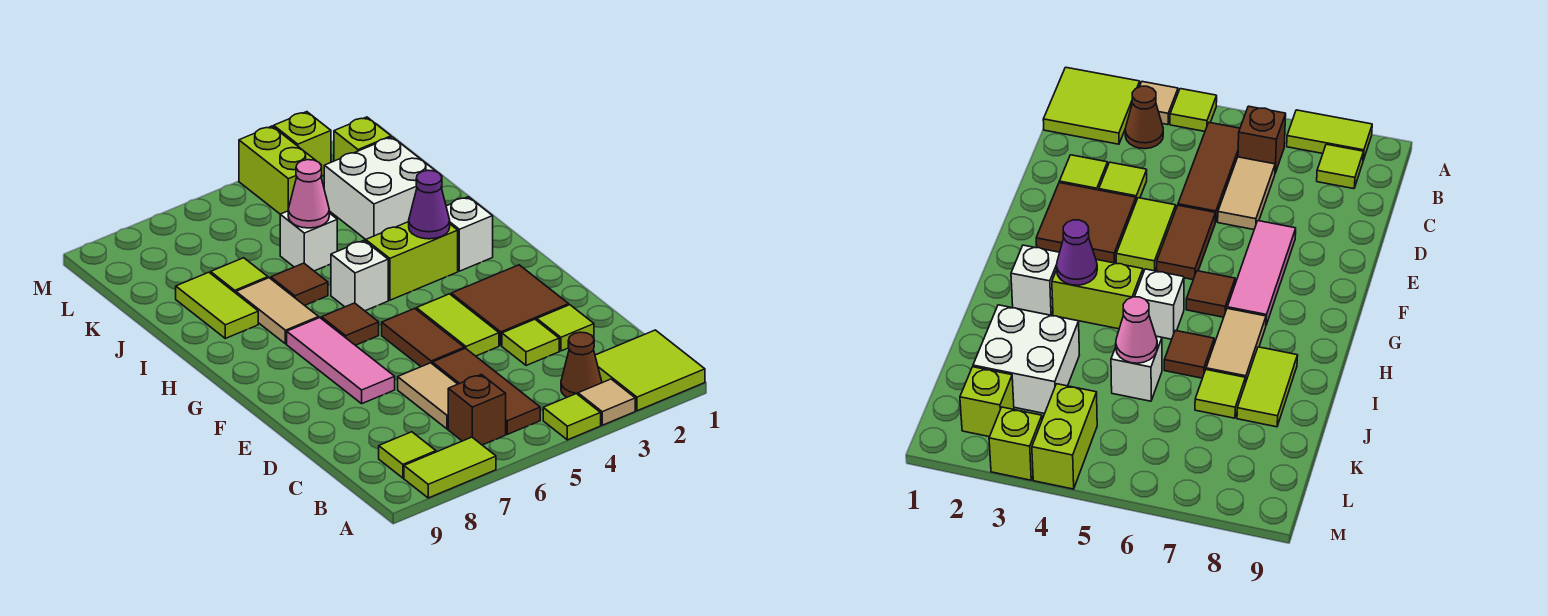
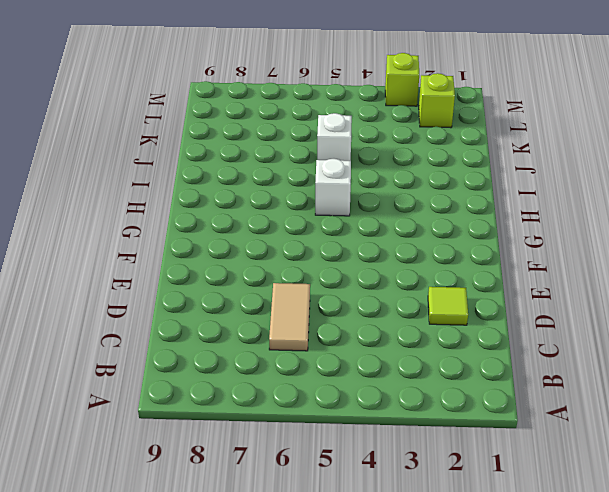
none -> lime 2x2 tile [595,330,705,411]
none -> tan 1x1 tile [578,379,635,425]
none -> lime 1x1 tile [543,394,601,440]
none -> lime 1x2 tile [404,437,496,498]

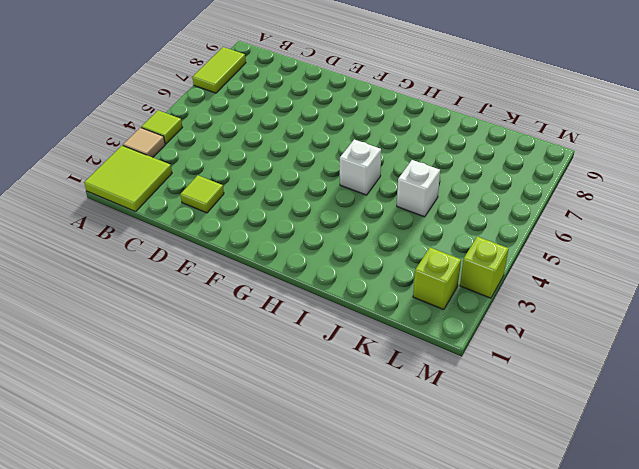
none -> brown 1x1 cone [561,332,602,397]
none -> brown 1x3 tile [432,348,540,434]
none -> brown 1x1 brick [448,375,506,445]
none -> lime 1x1 tile [379,432,436,478]

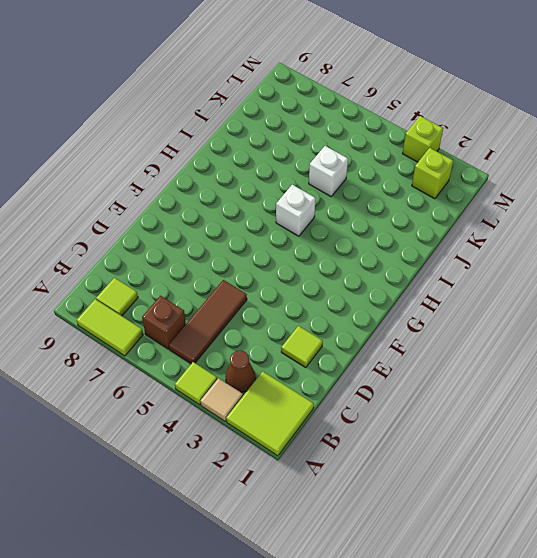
none -> tan 1x2 tile [398,363,457,429]
none -> lime 1x1 tile [502,319,559,366]
none -> brown 2x2 tile [451,265,569,345]
none -> lime 1x2 tile [416,294,499,356]

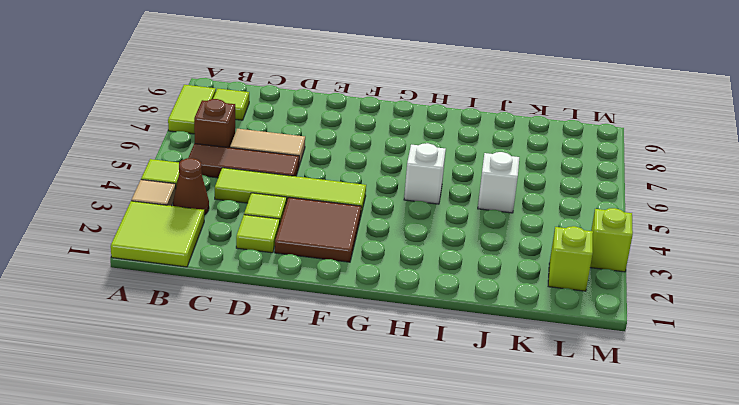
lime 1x4 tile [215,168,366,214] -> lime 1x2 tile [416,294,499,356]
none -> brown 1x2 tile [382,308,464,367]
none -> pink 1x3 tile [287,318,395,404]
none -> brown 1x1 tile [322,303,379,345]
none -> white 1x1 brick [446,197,493,271]

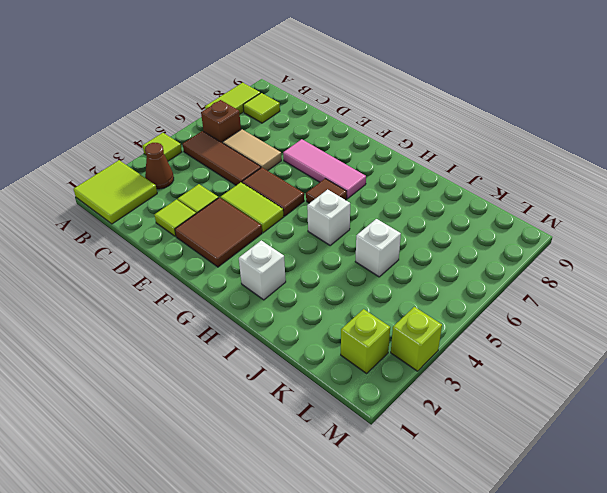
none -> tan 1x1 tile [578,379,635,425]
none -> lime 1x2 brick [366,222,458,300]
none -> tan 1x2 tile [236,278,319,344]
none -> brown 1x1 tile [271,263,328,305]

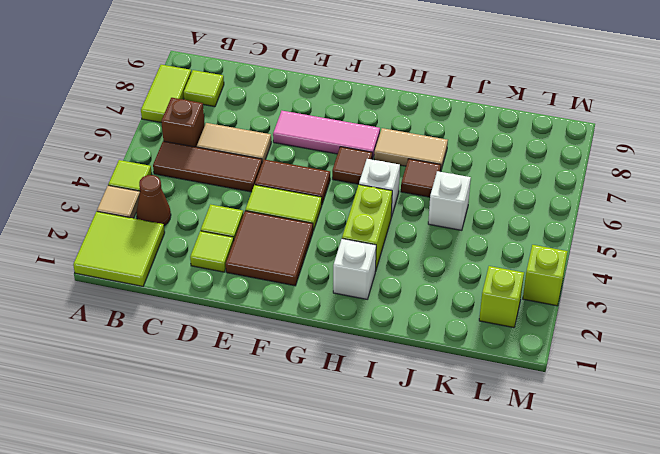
none -> lime 1x2 tile [176,272,258,338]
none -> white 2x2 brick [324,137,442,239]
none -> lime 1x1 tile [211,258,268,293]
none -> lime 1x2 brick [239,126,322,214]

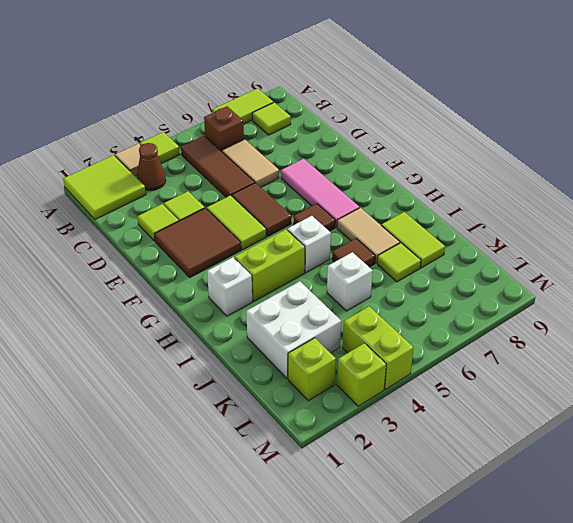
none -> purple 1x1 cone [409,170,450,239]
none -> pink 1x1 cone [288,160,329,228]

